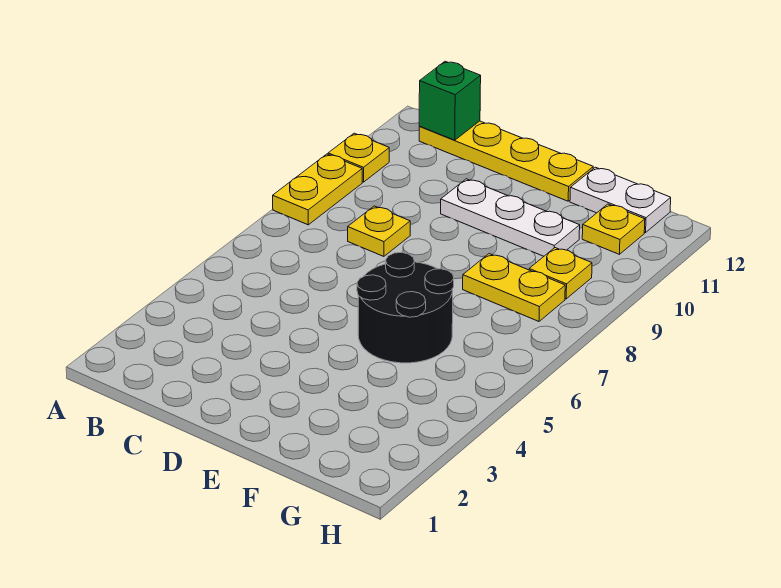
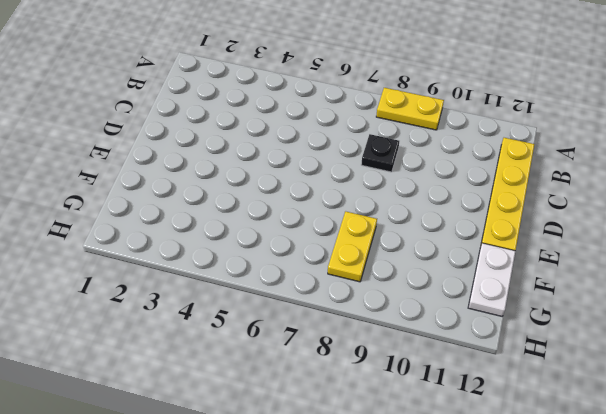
black 1x1 plate [361,134,399,172] -> yellow 1x1 plate [348,206,410,256]
none -> yellow 1x1 plate [328,133,389,182]
none -> white 1x3 plate [441,179,580,256]

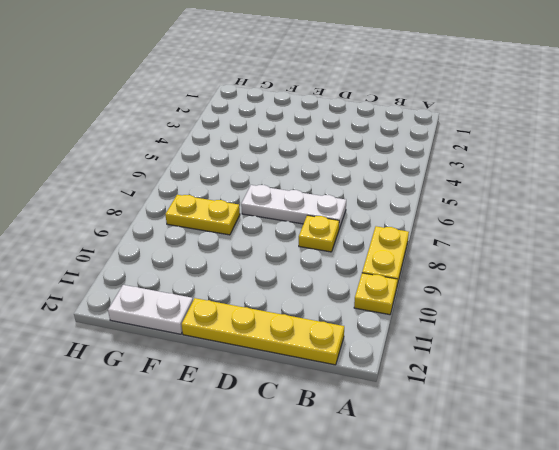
white 1x3 plate [241,185,346,229] -> white 1x3 plate moved to [441,179,580,256]
none -> black 2x2 round brick [357,252,454,363]
none -> yellow 1x1 plate [529,248,592,299]

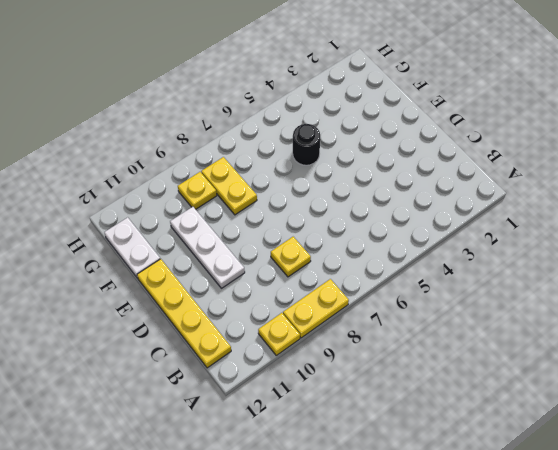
black 1x1 round brick [293,124,320,165] -> black 2x2 round brick [357,252,454,363]
none -> yellow 1x1 plate [582,204,645,254]
none -> green 1x1 brick [419,61,481,140]

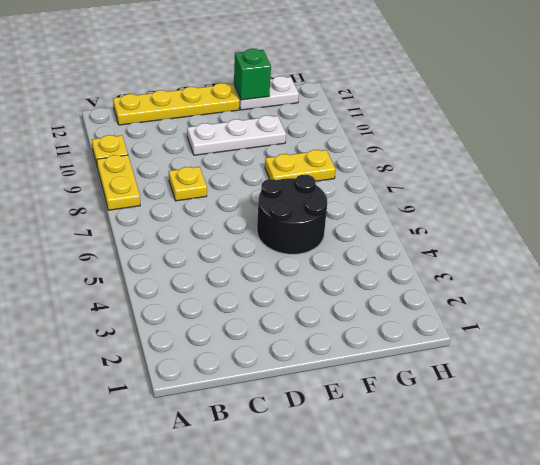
green 1x1 brick [234,49,271,100] -> green 1x1 brick moved to [419,61,481,140]
none -> yellow 1x1 plate [529,248,592,299]
none -> yellow 1x1 plate [582,204,645,254]

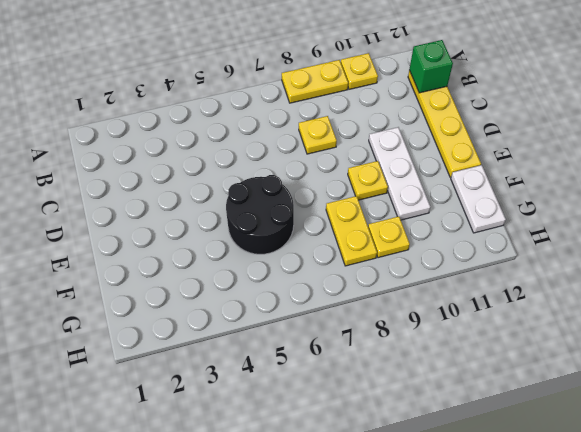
yellow 1x1 plate [348,161,388,200] -> yellow 1x1 plate moved to [582,204,645,254]

